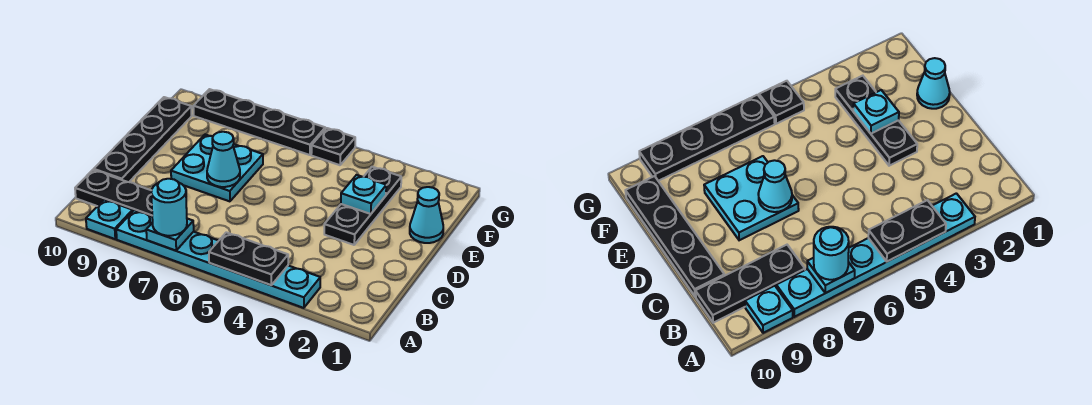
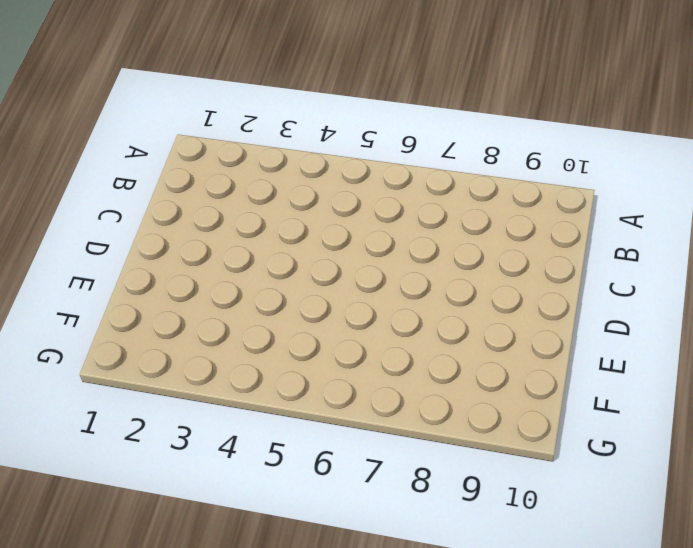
none -> cyan 1x6 plate [116,210,320,308]
none -> cyan 1x1 plate [86,200,133,239]
none -> black 1x3 plate [75,170,152,217]

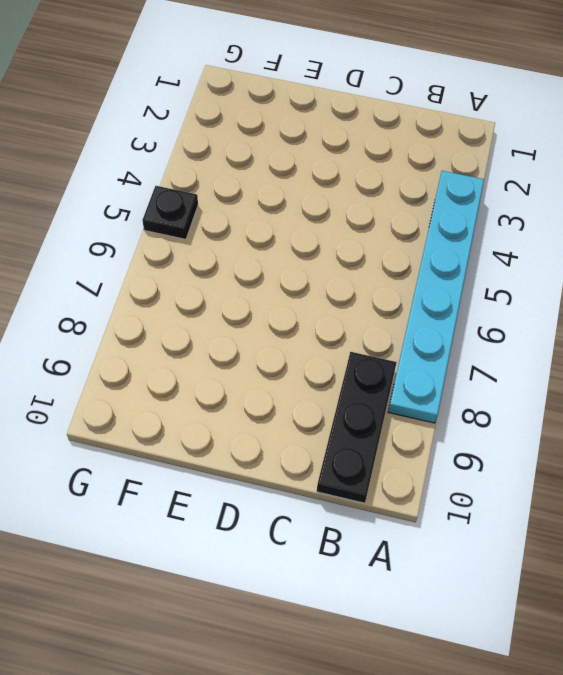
none -> cyan 1x1 plate [86,200,133,239]
none -> black 1x4 plate [94,97,192,182]
none -> black 1x3 plate [324,167,401,245]

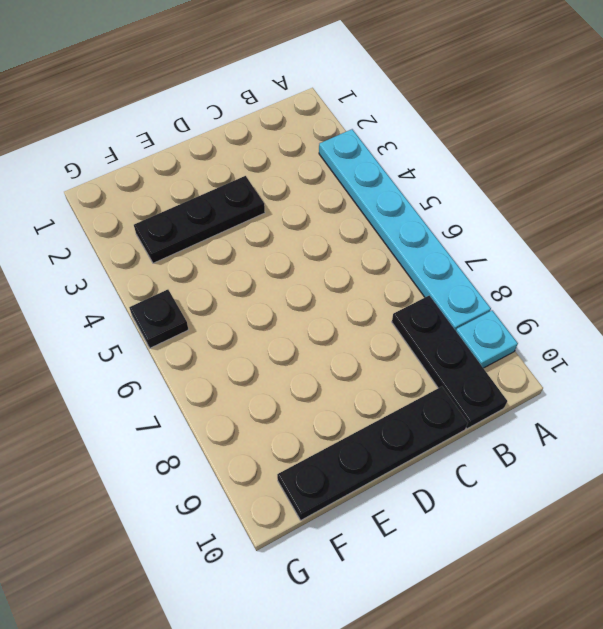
none -> cyan 2x2 plate [171,134,263,201]
none -> cyan 1x1 cone [410,187,443,243]
none -> black 1x4 plate [193,89,325,155]

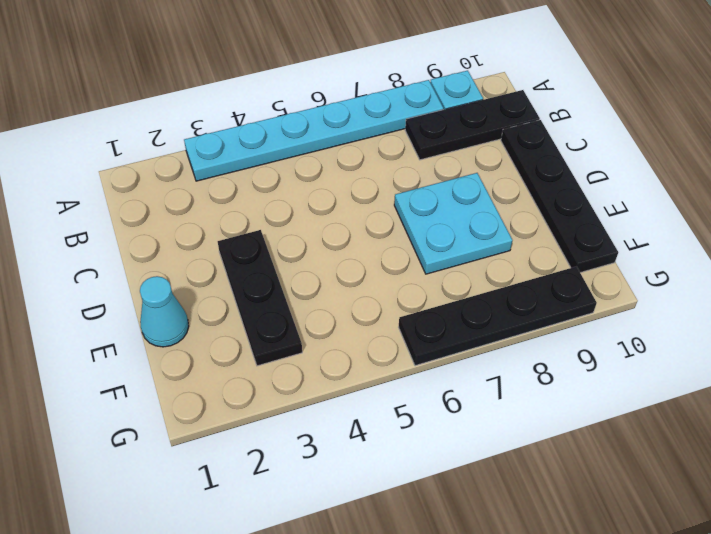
none -> black 1x1 plate [311,128,355,165]
none -> black 1x2 plate [209,232,288,285]
none -> cyan 1x1 plate [146,219,194,251]

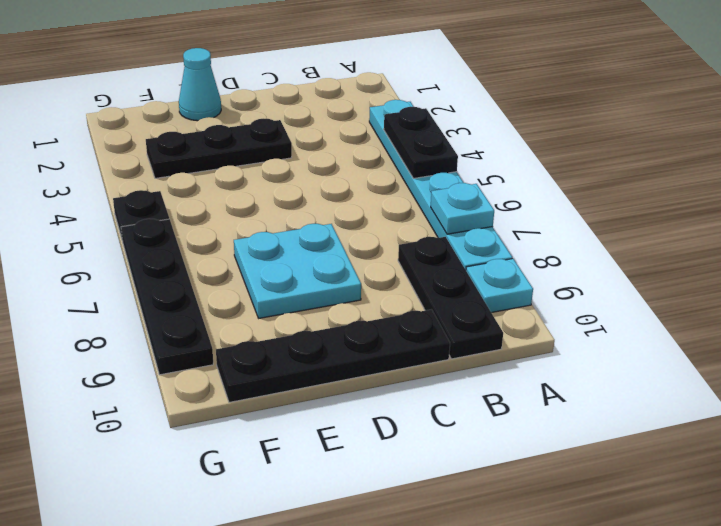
none -> cyan 1x1 cone [207,132,240,187]
none -> cyan 1x1 plate [341,175,386,214]
none -> cyan 1x1 round brick [151,179,187,236]

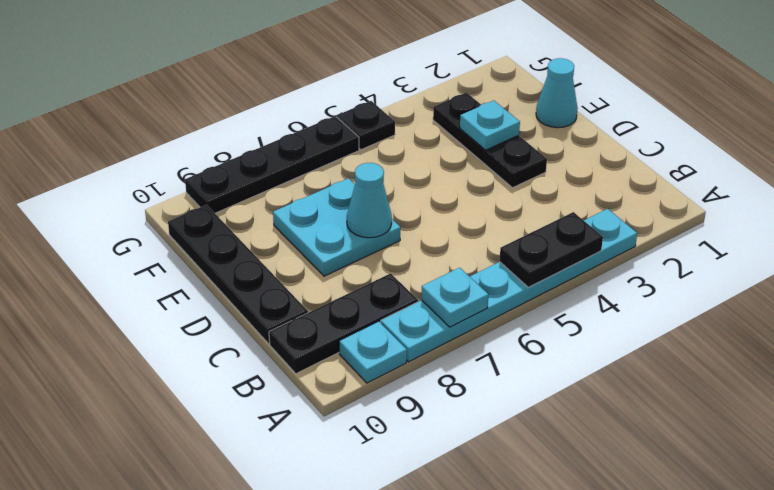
none -> cyan 1x1 round brick [151,179,187,236]

